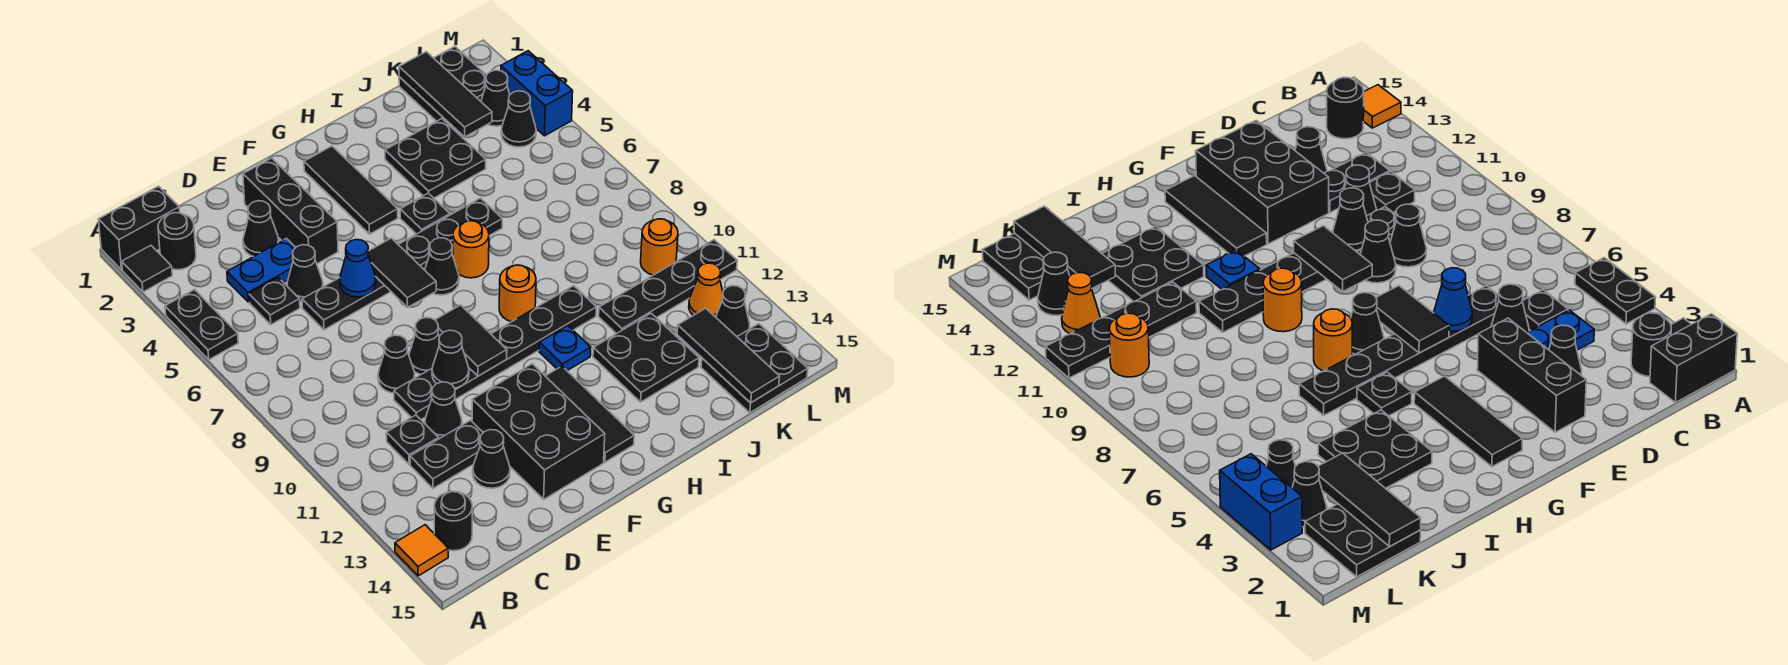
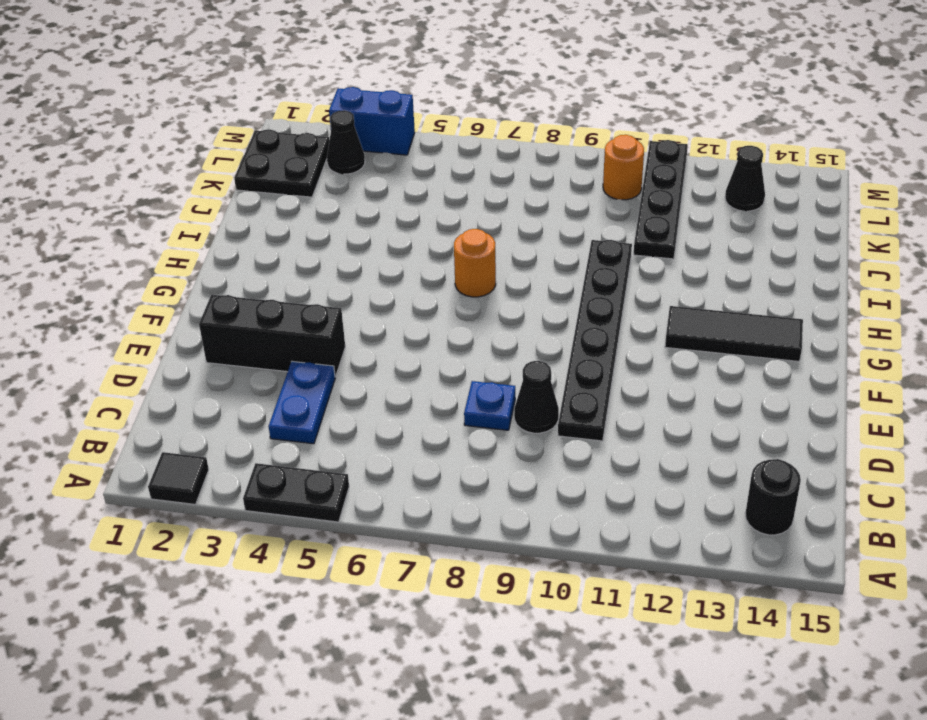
blue 1x1 plate [464,381,515,430] -> blue 1x1 plate moved to [539,326,591,371]
none -> black 1x2 brick [98,186,180,270]
none -> orange 1x1 tile [395,525,448,576]
none -> black 1x1 round brick [158,213,196,270]
none -> black 1x1 plate [249,278,300,325]

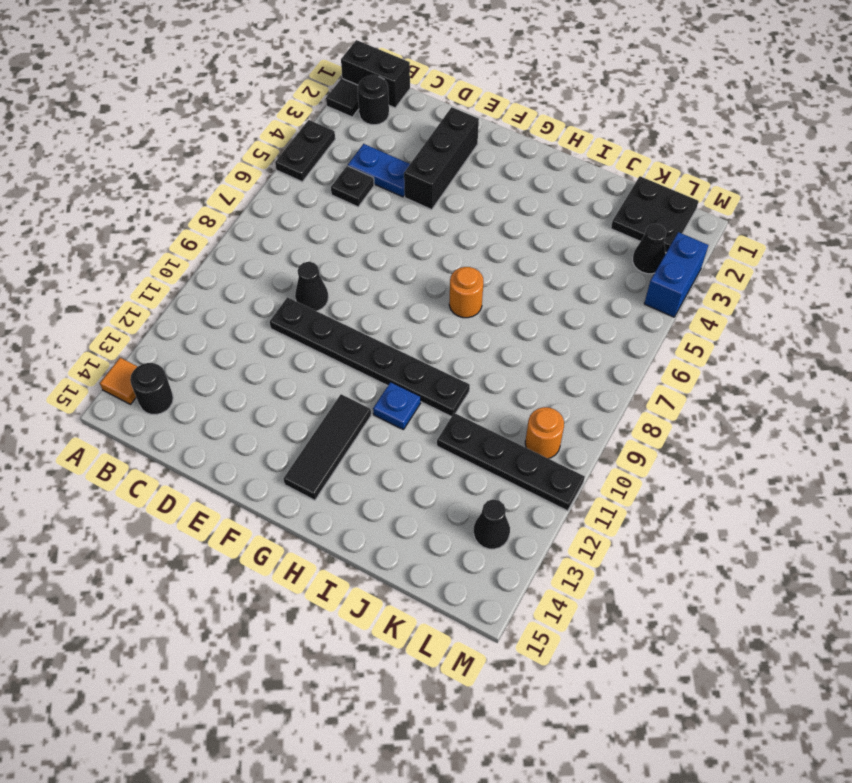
none -> black 1x1 plate [386,415,439,464]
none -> black 1x2 plate [410,420,483,488]
none -> black 1x1 cone [243,201,279,257]
none -> black 1x1 cone [287,245,323,302]

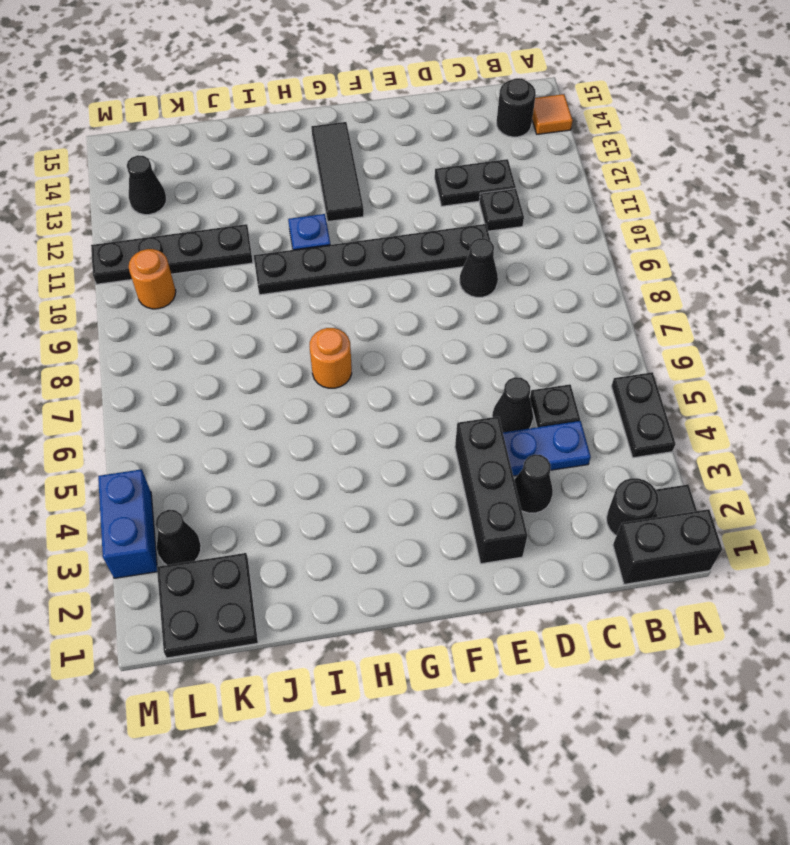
none -> black 1x6 plate [302,198,502,330]
none -> black 1x1 cone [425,382,462,439]
none -> black 1x1 cone [473,430,510,488]
none -> black 1x1 cone [409,318,439,374]

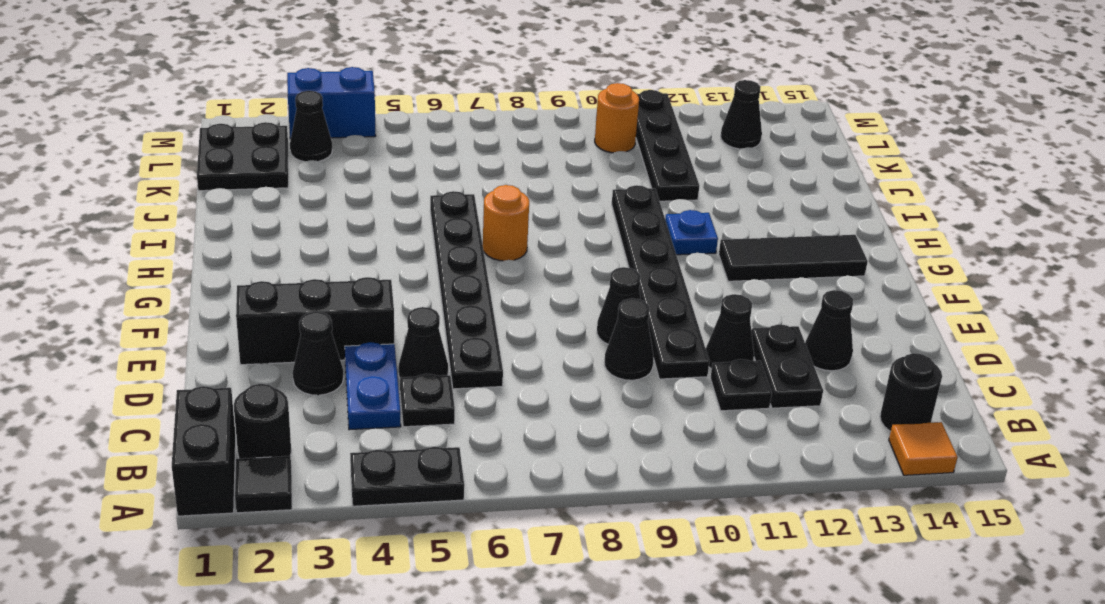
none -> black 2x3 brick [472,364,605,499]
none -> black 1x3 tile [304,146,398,234]
none -> black 1x1 cone [425,238,459,295]
none -> black 1x1 plate [400,193,450,234]

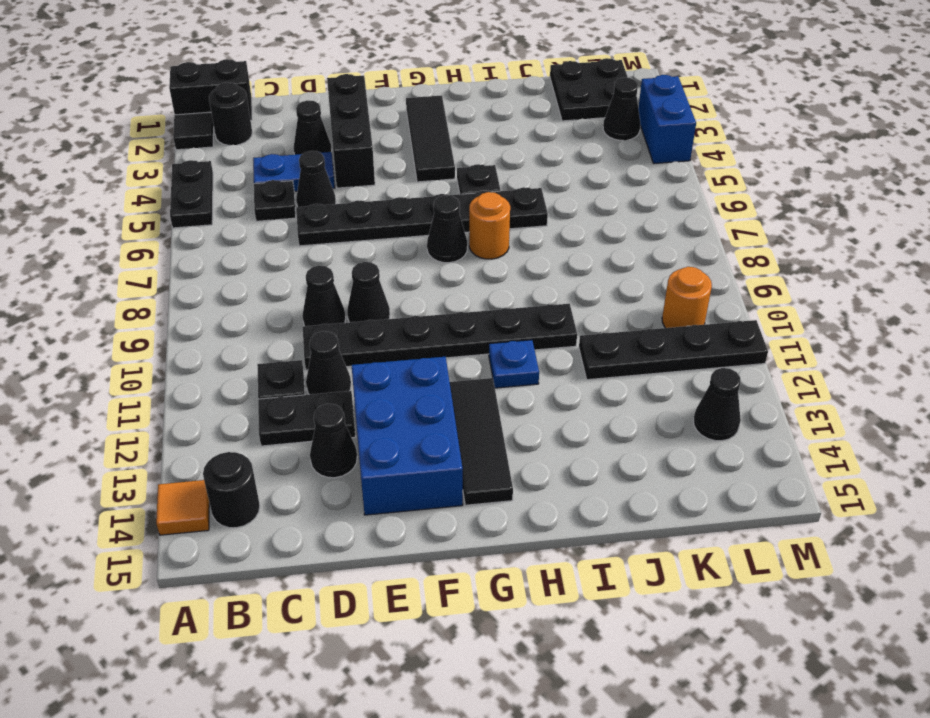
blue 2x3 brick [351,357,463,515] -> black 2x3 brick [472,364,605,499]
none -> orange 1x1 round brick [499,265,536,322]
none -> black 2x2 plate [385,119,486,198]
none -> black 2x2 plate [593,313,699,402]
none -> black 2x2 plate [701,324,808,413]

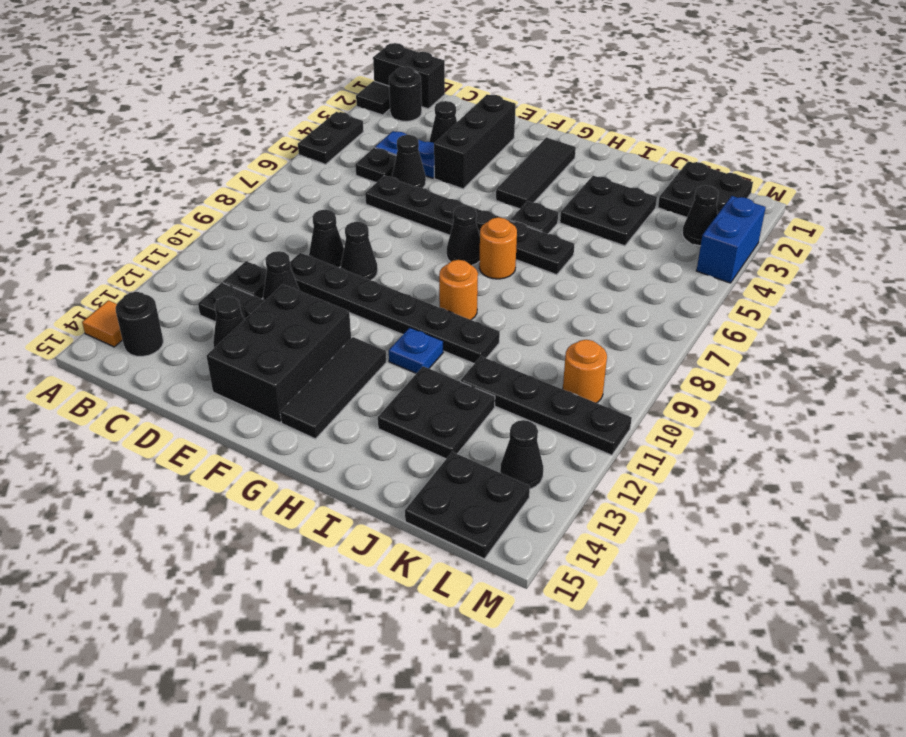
none -> black 1x1 cone [501,91,536,147]
none -> orange 1x1 cone [689,263,723,317]
none -> blue 1x1 cone [340,240,376,297]
none -> black 1x1 cone [432,330,469,388]

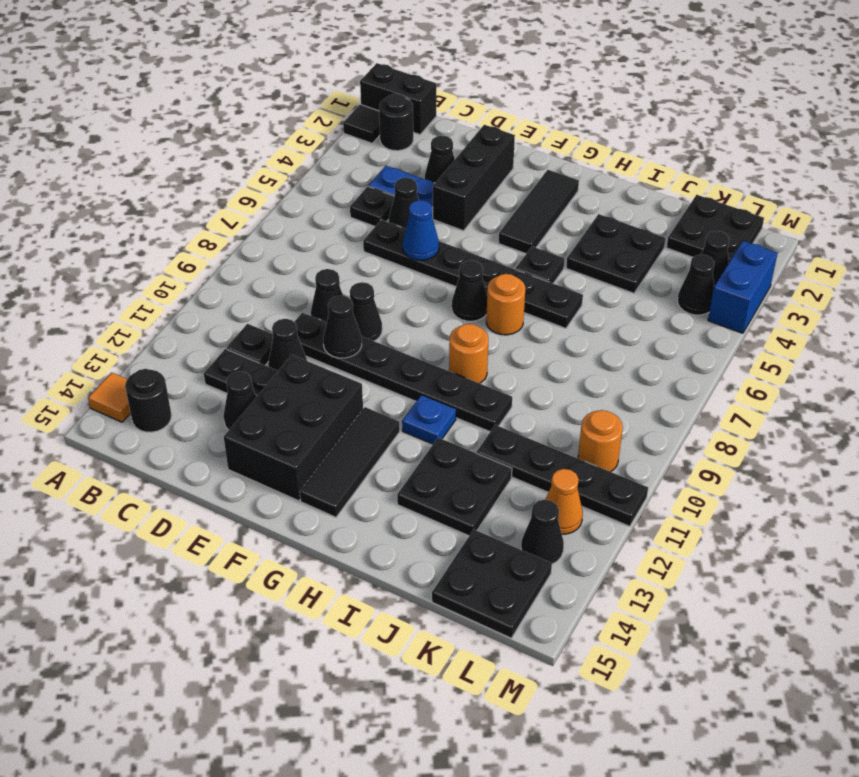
none -> black 1x2 plate [165,290,238,360]
none -> black 1x2 tile [368,238,436,307]
none -> black 1x2 tile [435,305,507,376]
none -> black 1x3 tile [399,52,492,137]

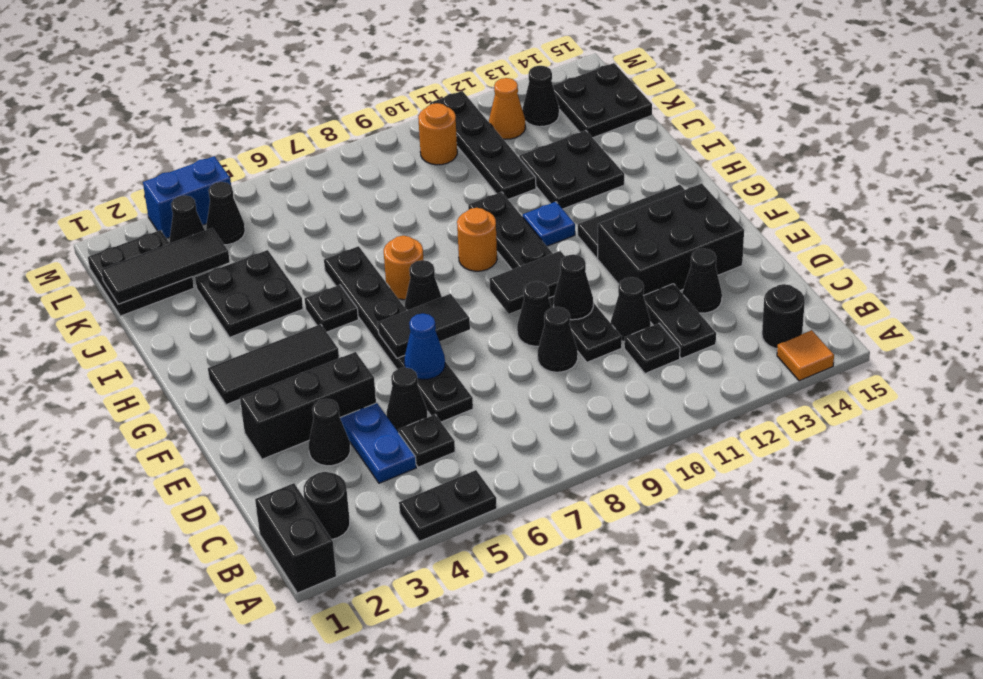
none -> black 1x1 tile [122,245,172,292]
none -> black 1x3 tile [677,308,780,403]

